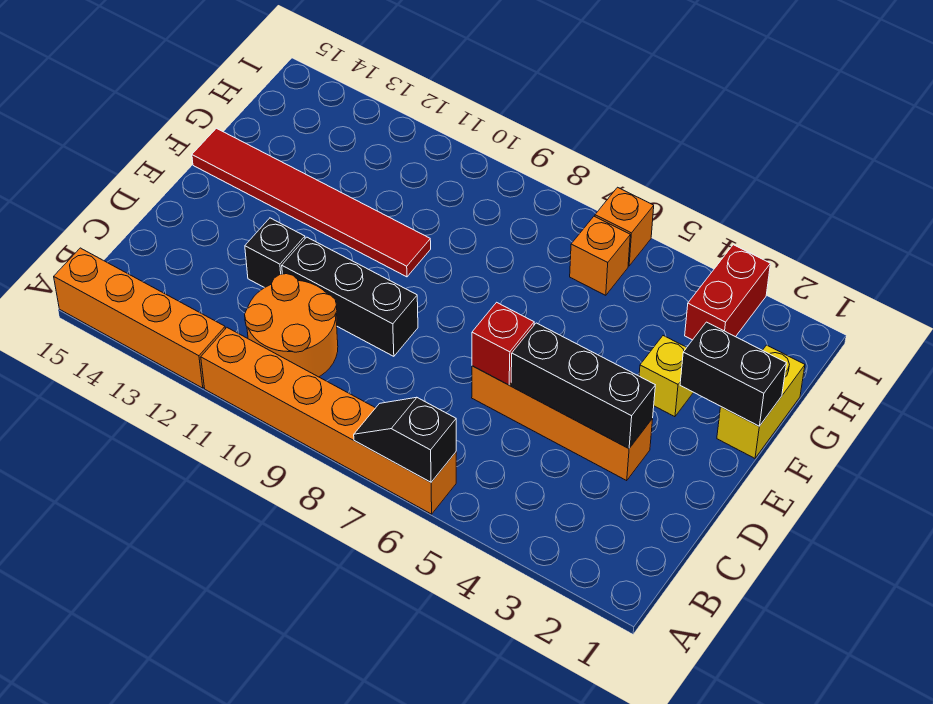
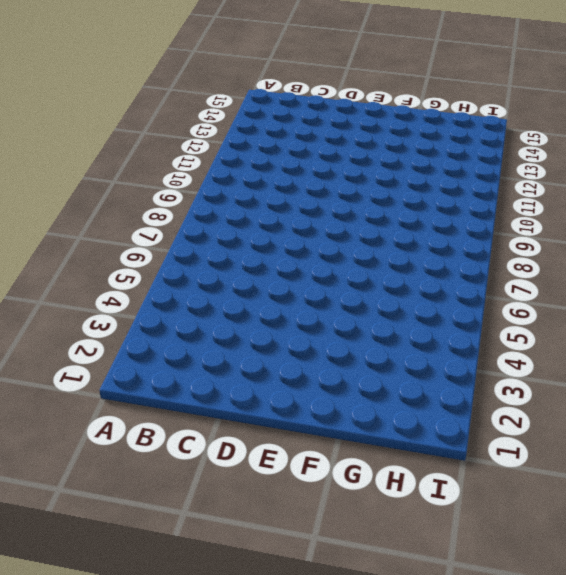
none -> orange 1x6 brick [201,328,456,514]
none -> orange 1x4 brick [54,248,225,388]
none -> orange 2x2 round brick [245,274,338,377]

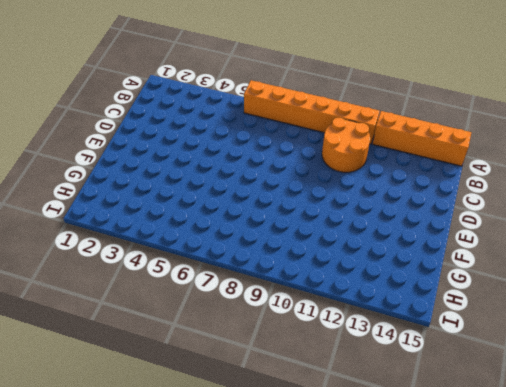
none -> orange 1x4 brick [472,366,653,480]
none -> black 1x3 brick [282,237,418,356]
none -> black 1x1 brick [245,218,305,288]

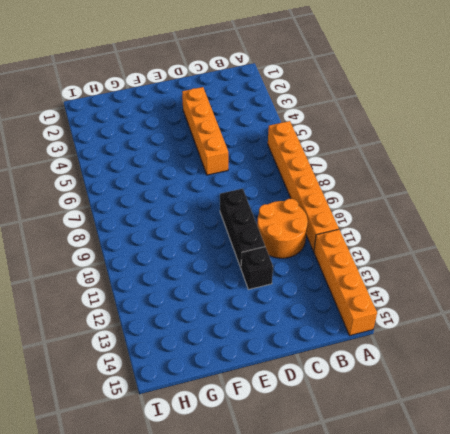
none -> yellow 1x2 brick [717,345,805,458]
none -> yellow 1x1 brick [639,336,693,417]
none -> red 1x6 tile [192,128,431,277]

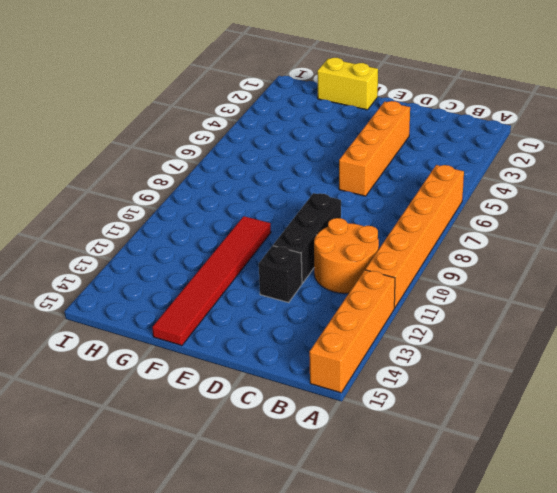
none -> yellow 1x1 brick [639,336,693,417]
none -> red 1x2 brick [685,245,770,340]
none -> orange 1x1 brick [570,216,630,295]

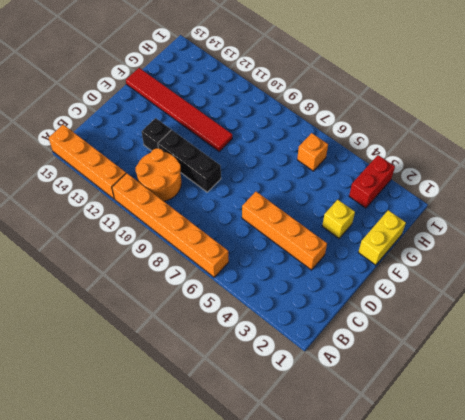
none -> orange 1x1 brick [595,187,654,266]
none -> black 1x2 slope [354,397,456,482]
none -> black 1x3 brick [511,323,655,448]

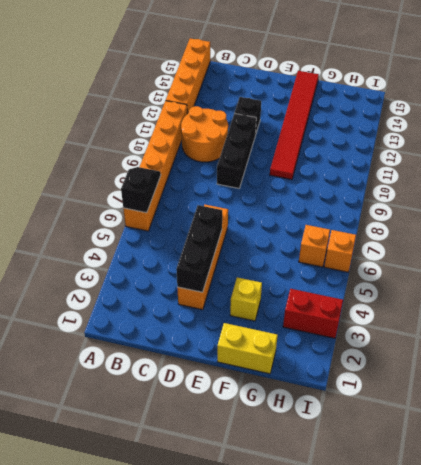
none -> red 1x1 brick [472,302,534,385]
none -> black 1x2 brick [680,322,786,426]

